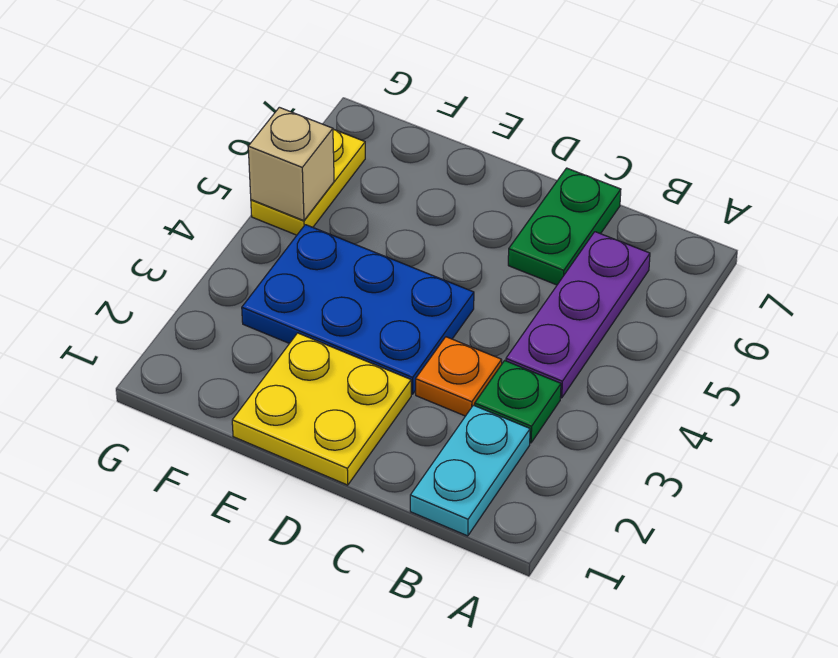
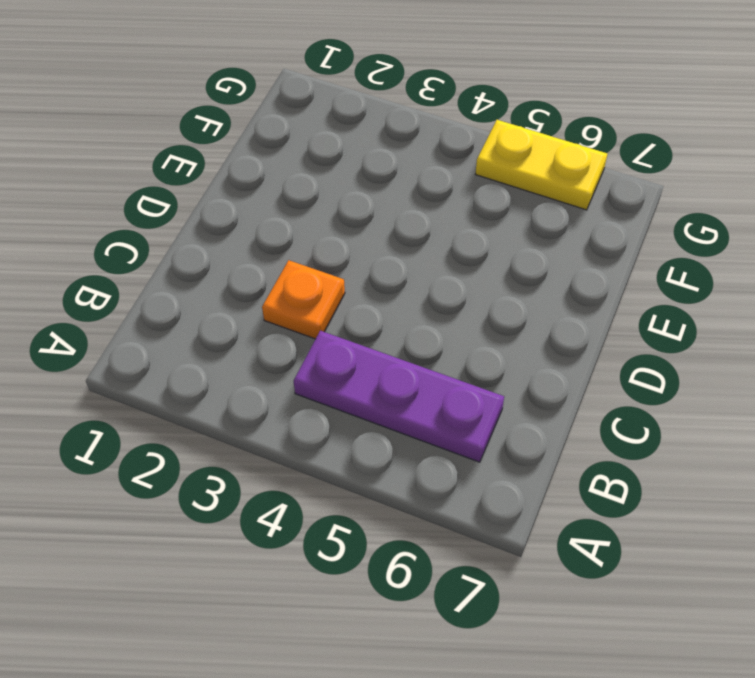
none -> cyan 1x2 plate [410,405,530,536]
none -> green 1x1 plate [475,361,561,443]

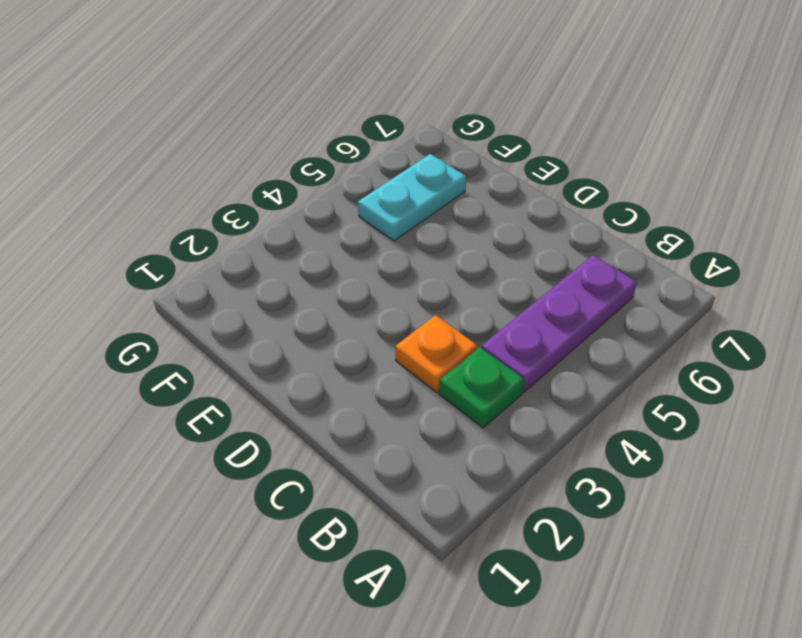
cyan 1x2 plate [358,154,466,241] -> cyan 1x2 plate moved to [410,405,530,536]
none -> green 1x2 plate [508,168,621,285]
none -> yellow 2x2 plate [232,333,411,485]

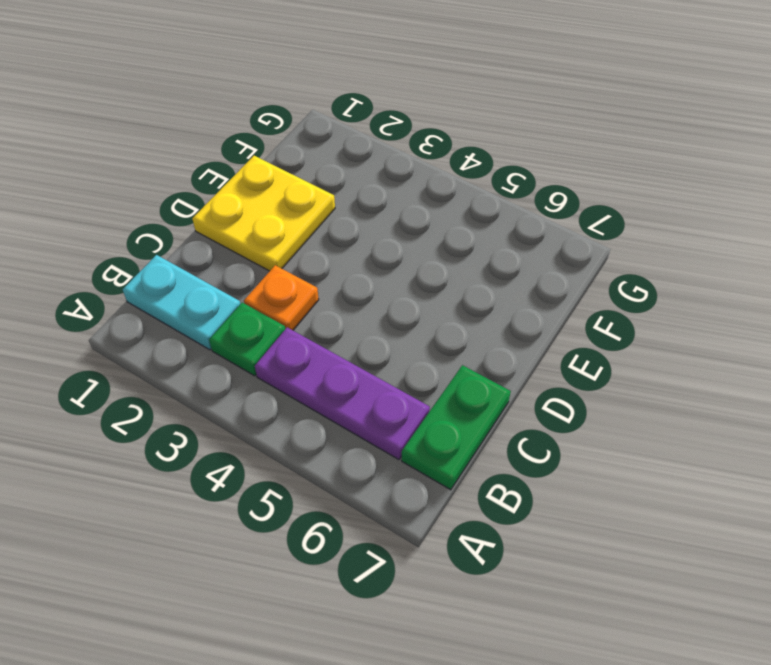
green 1x2 plate [402,365,511,490] -> green 1x2 plate turned to [508,168,621,285]
none -> blue 2x3 plate [242,225,474,394]
none -> yellow 1x2 plate [251,129,365,235]

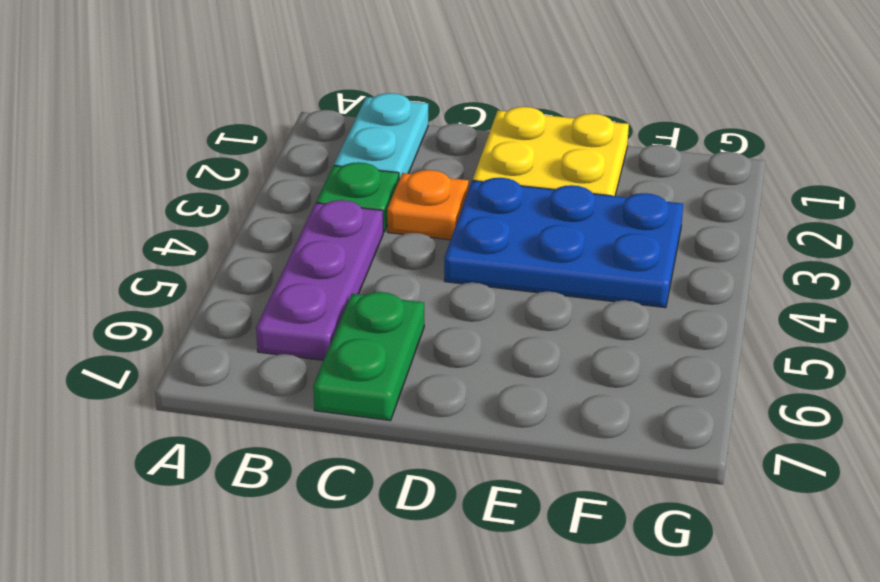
none -> yellow 1x2 plate [251,129,365,235]
none -> tan 1x1 brick [248,107,334,221]

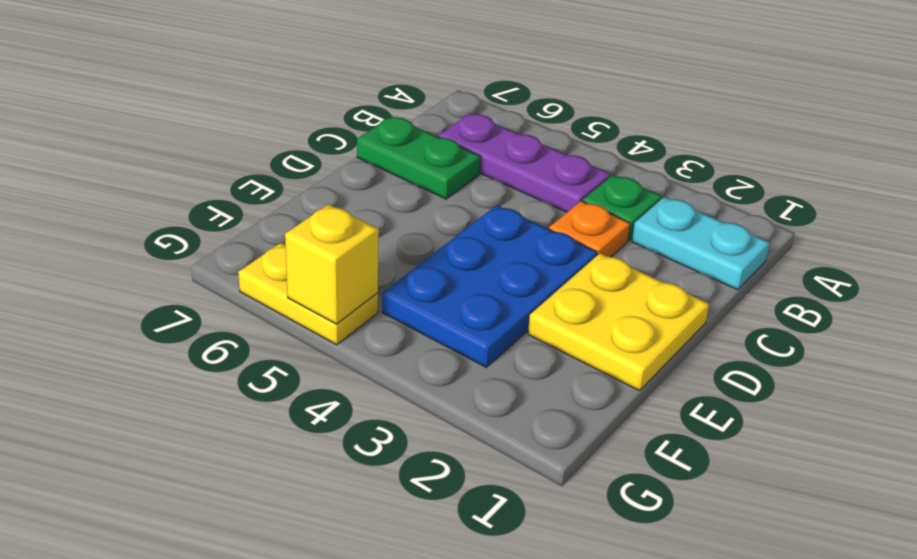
yellow 1x1 brick [285,204,379,324] -> tan 1x1 brick [248,107,334,221]

